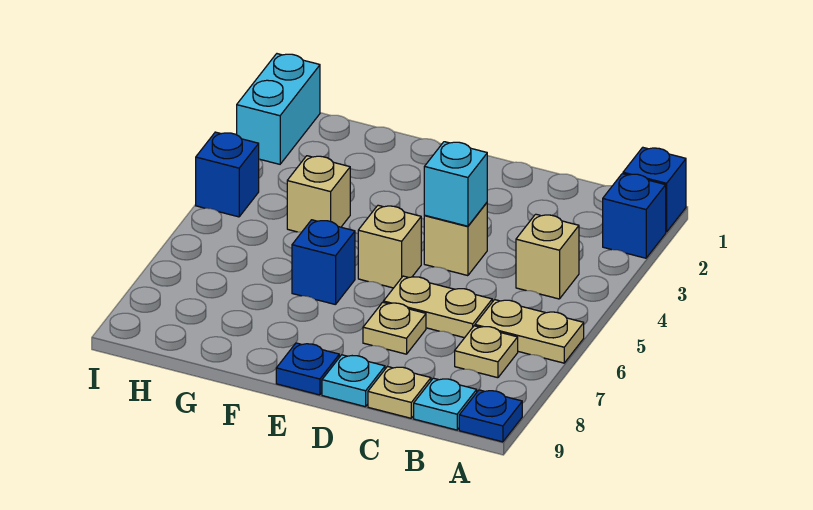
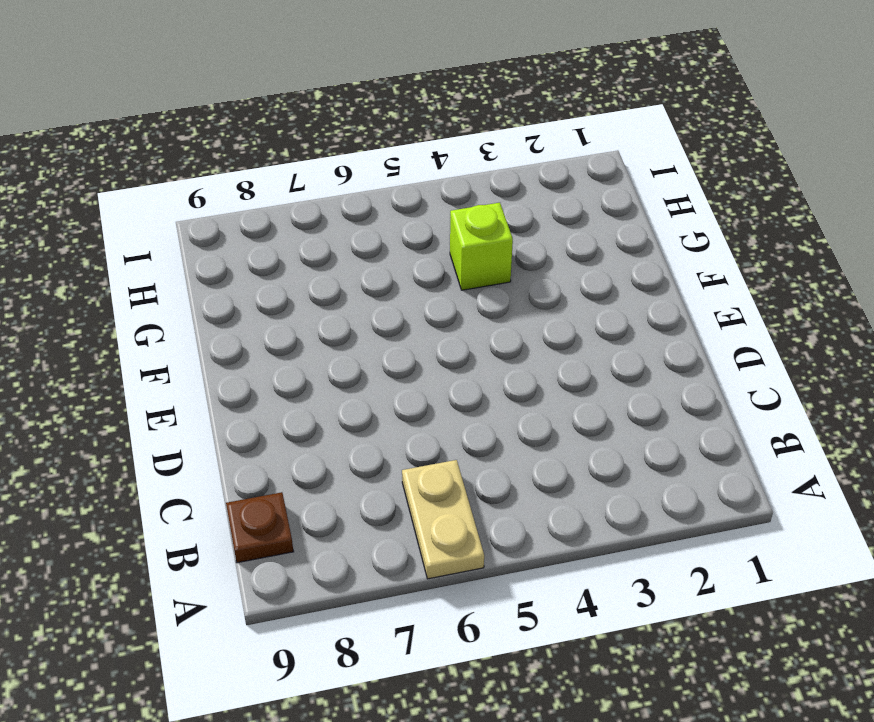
brown 1x1 plate [226,492,294,563] -> cyan 1x1 plate [414,378,477,430]
lime 1x1 brick [450,203,513,290] -> tan 1x1 brick [287,156,350,232]
none -> blue 1x1 brick [623,147,686,232]
none -> blue 1x1 brick [603,174,666,258]
none -> blue 1x1 plate [459,390,522,442]

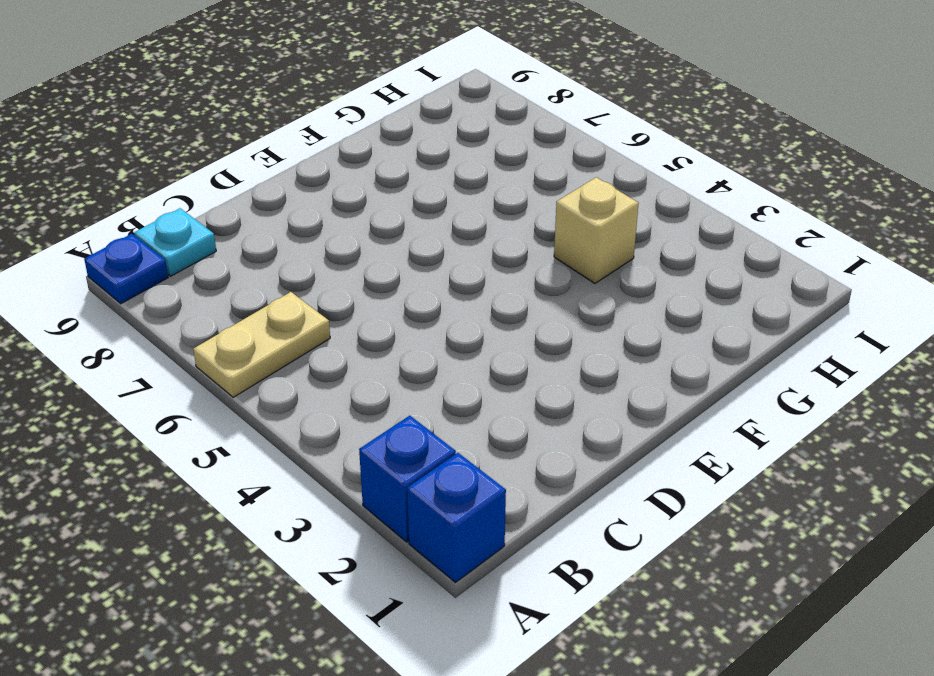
none -> tan 1x1 brick [516,214,579,299]
none -> tan 1x1 plate [455,326,518,378]
none -> tan 1x2 plate [384,276,492,338]

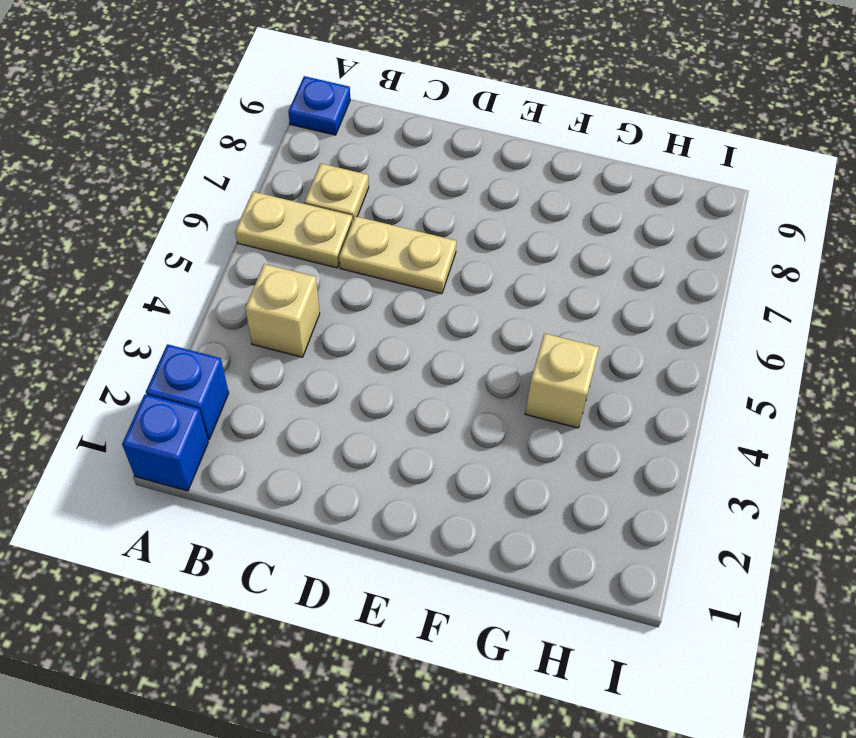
none -> cyan 1x1 plate [414,378,477,430]
none -> tan 1x1 plate [368,366,431,418]
none -> tan 1x1 brick [424,203,487,276]

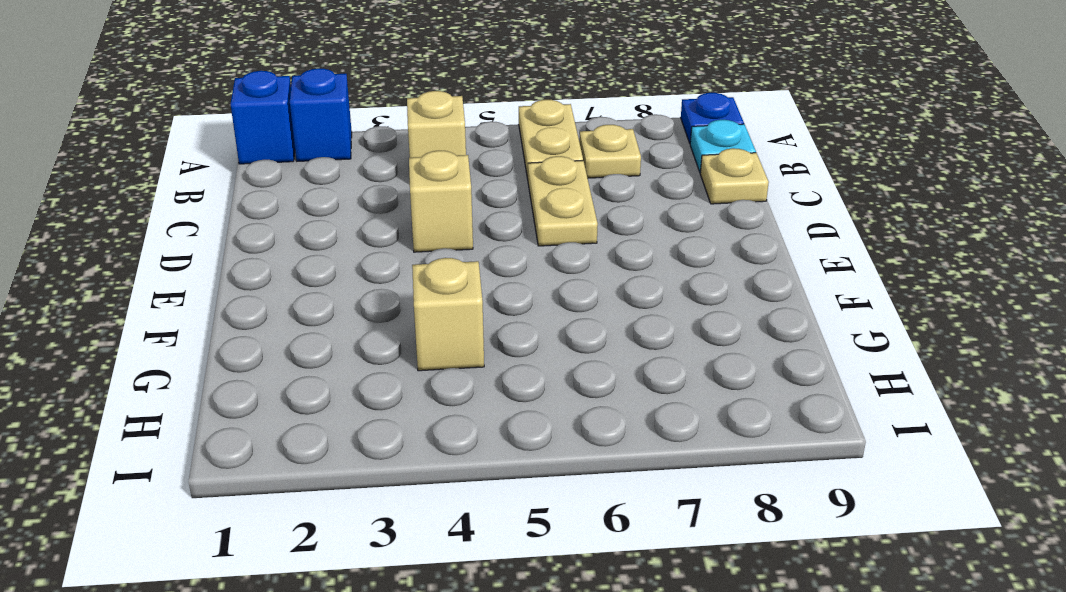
none -> tan 1x1 plate [363,302,426,354]
none -> cyan 1x1 plate [322,355,385,407]
none -> tan 1x1 brick [358,205,421,288]

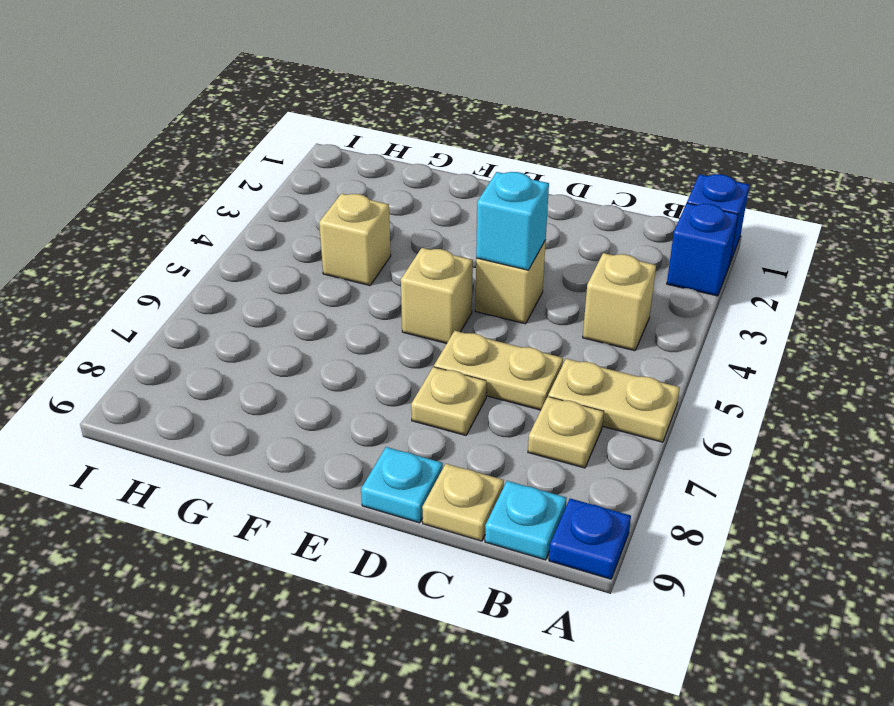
none -> blue 1x1 plate [276,343,339,395]
none -> blue 1x1 brick [292,220,355,305]
none -> cyan 1x2 brick [237,54,320,164]

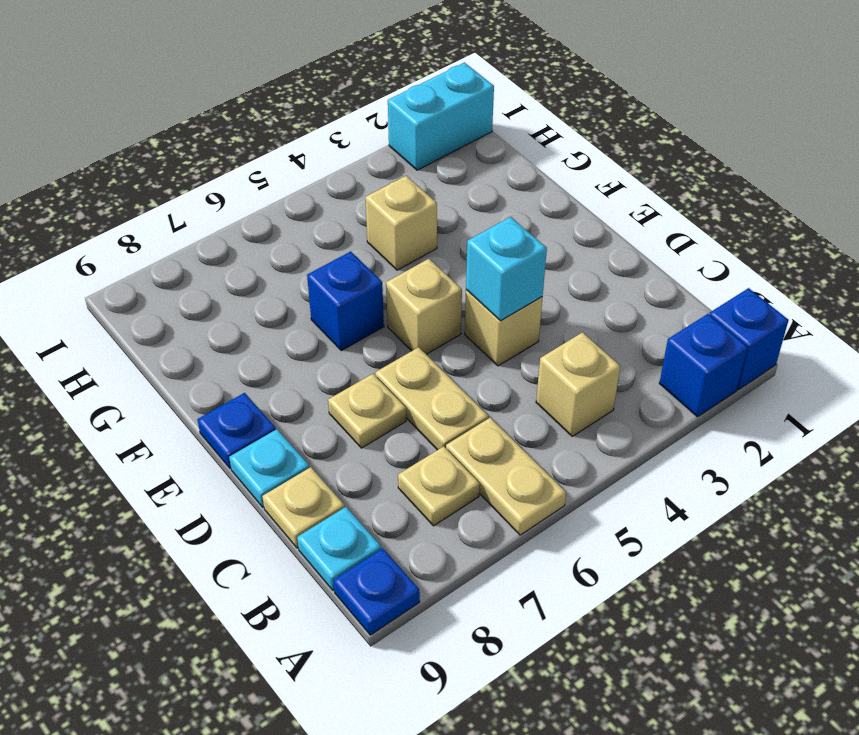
none -> blue 1x1 brick [196,132,259,217]

